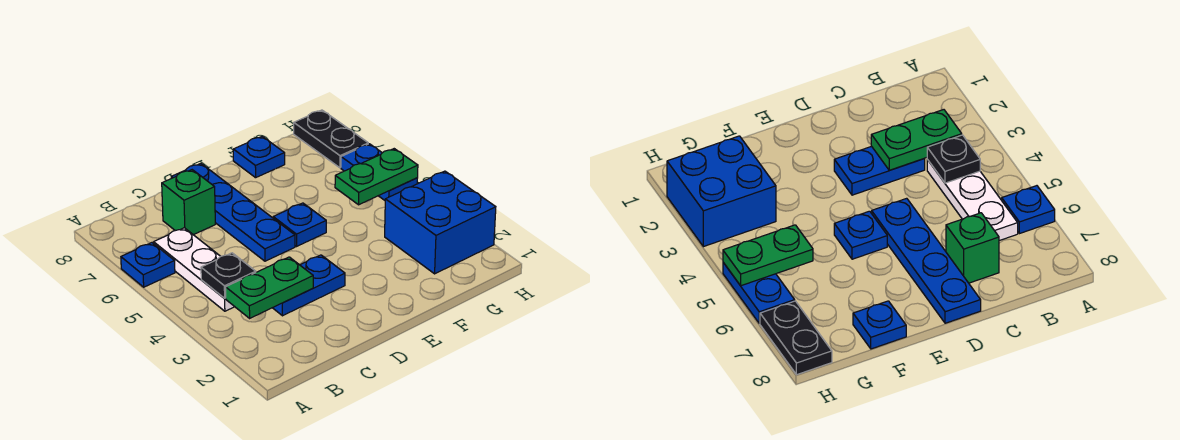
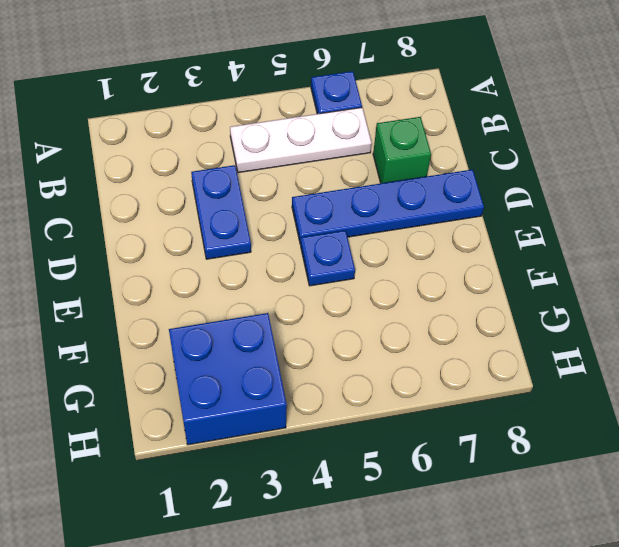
none -> blue 1x1 plate [233,136,285,178]
none -> blue 1x2 plate [341,144,417,200]
none -> black 1x2 plate [294,110,368,168]

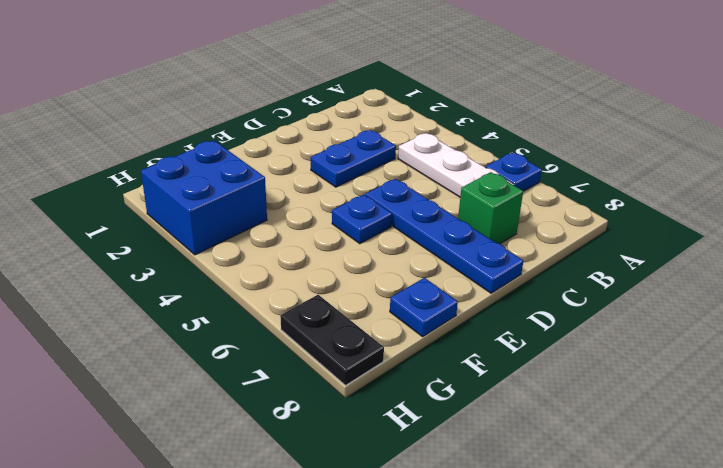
none -> blue 1x2 plate [341,144,417,200]
none -> green 1x2 plate [226,257,313,318]
none -> black 1x1 plate [201,253,256,298]

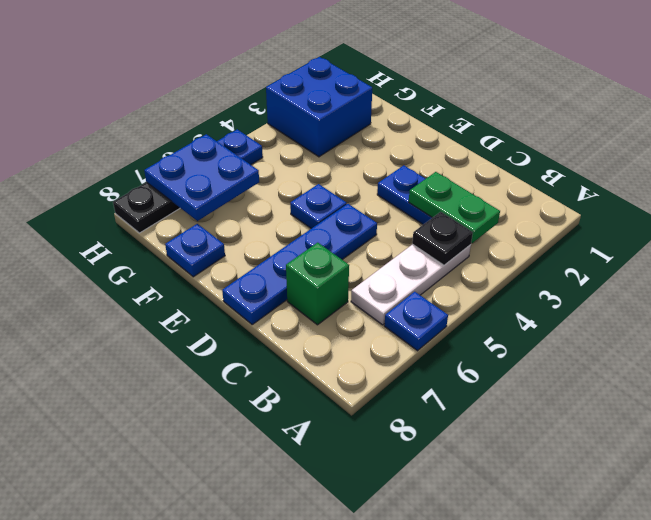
blue 2x2 plate [144,134,259,221] -> none
none -> green 1x2 plate [335,149,418,205]

